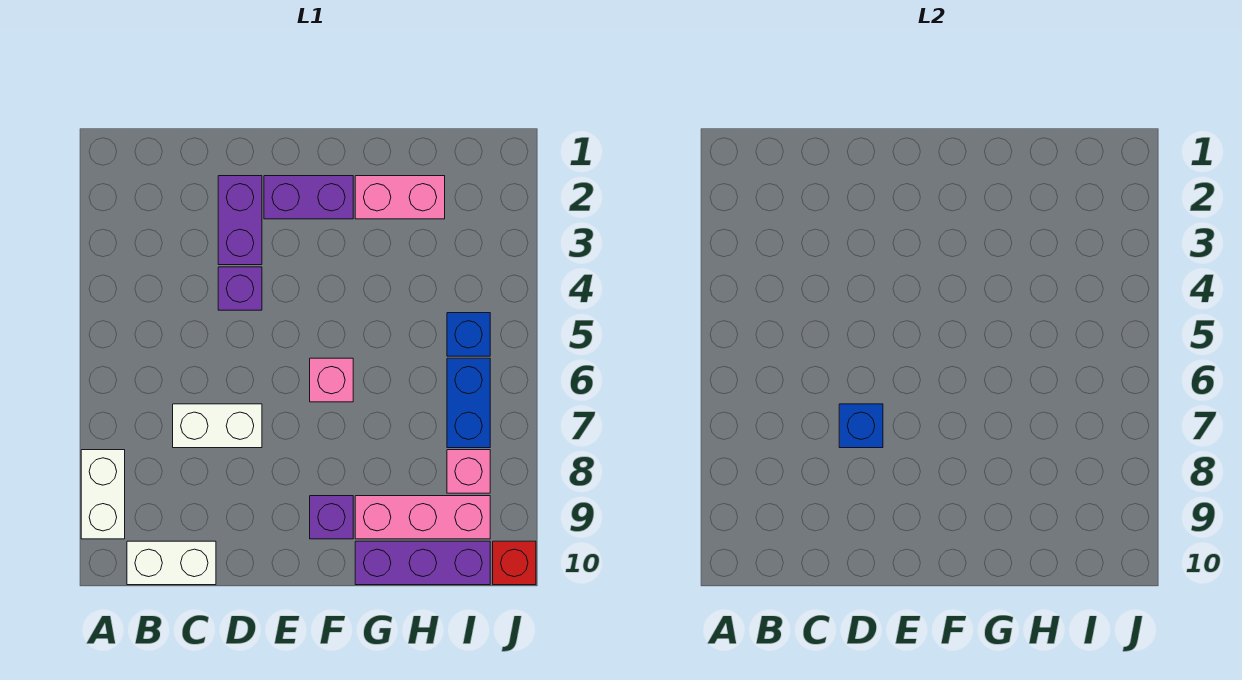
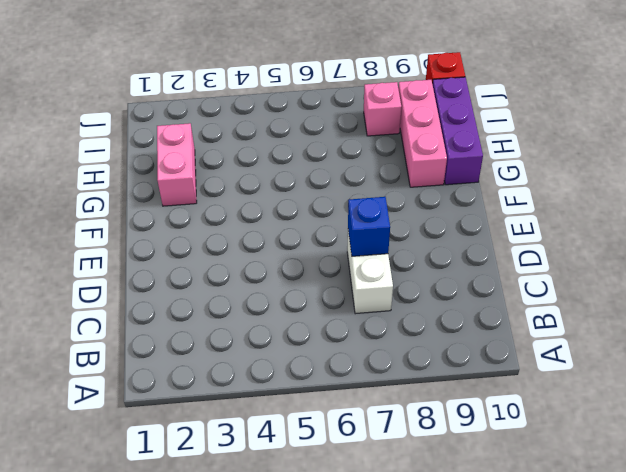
none -> white 1x2 brick [81,450,125,539]
none -> white 1x2 brick [127,541,216,585]
none -> purple 1x2 brick [218,176,262,265]

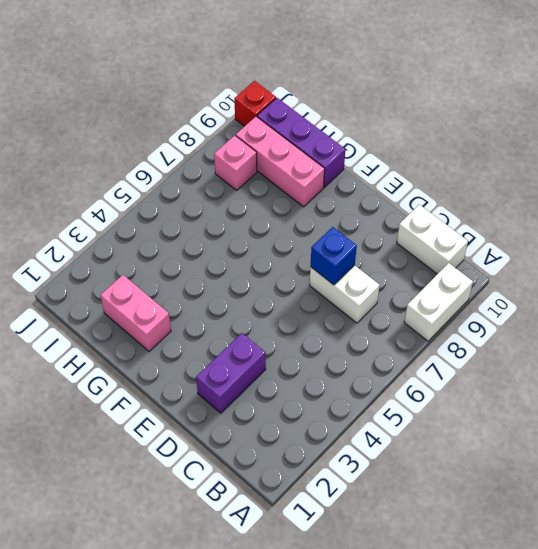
none -> purple 1x1 brick [218,267,262,310]
none -> purple 1x2 brick [264,176,353,219]
none -> pink 1x1 brick [310,358,353,402]

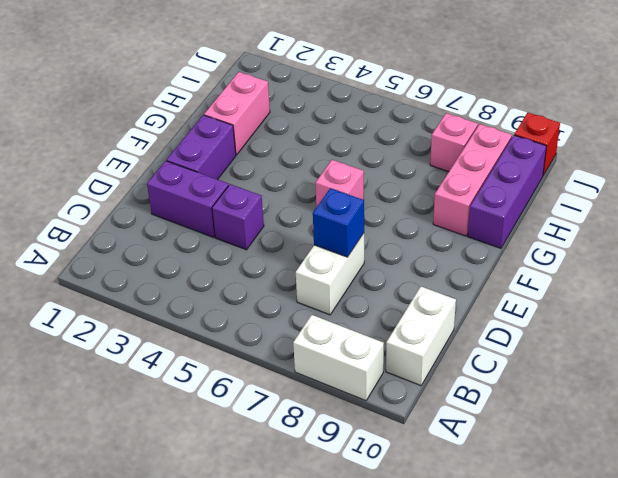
none -> purple 1x1 brick [310,496,353,539]
none -> blue 1x1 brick [447,313,490,356]
none -> blue 1x2 brick [447,358,490,448]

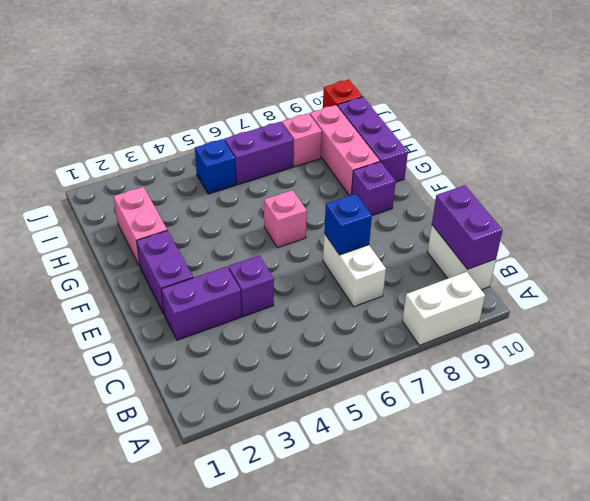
purple 1x2 brick [432,185,503,270] -> none
purple 1x2 brick [224,122,293,185] -> blue 1x2 brick [447,358,490,448]

